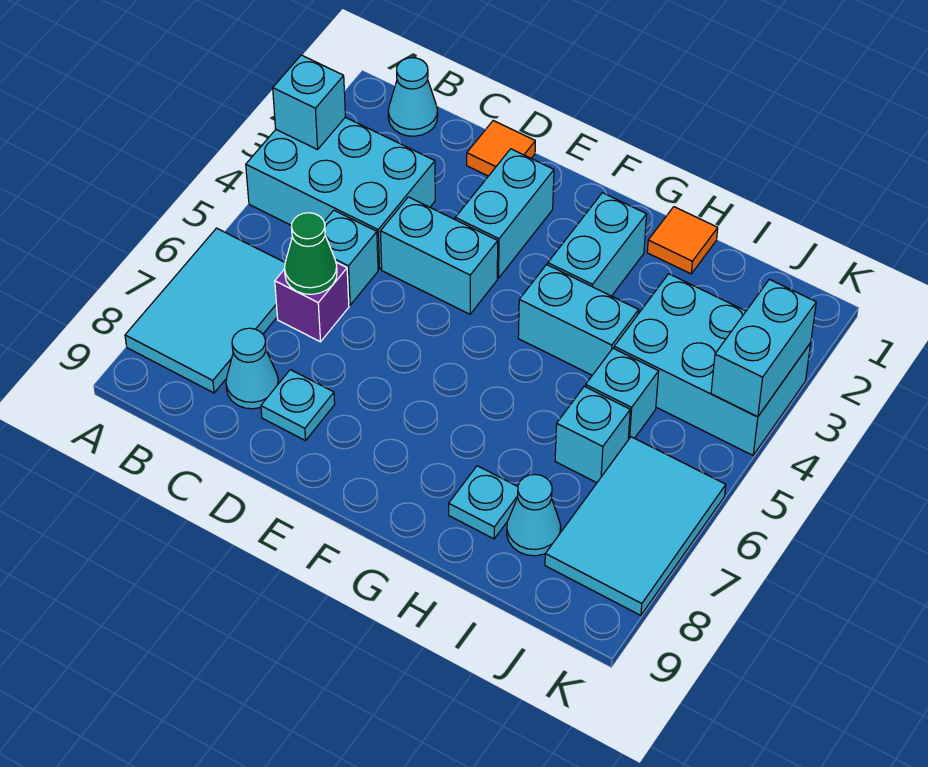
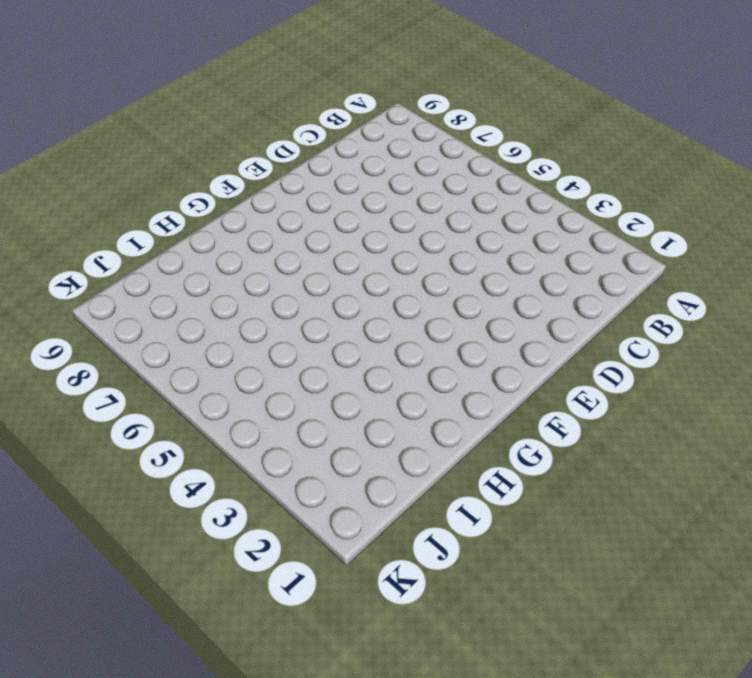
none -> cyan 2x3 brick [246,117,435,269]
none -> cyan 2x3 tile [125,228,285,393]
none -> cyan 1x1 cone [388,58,438,136]

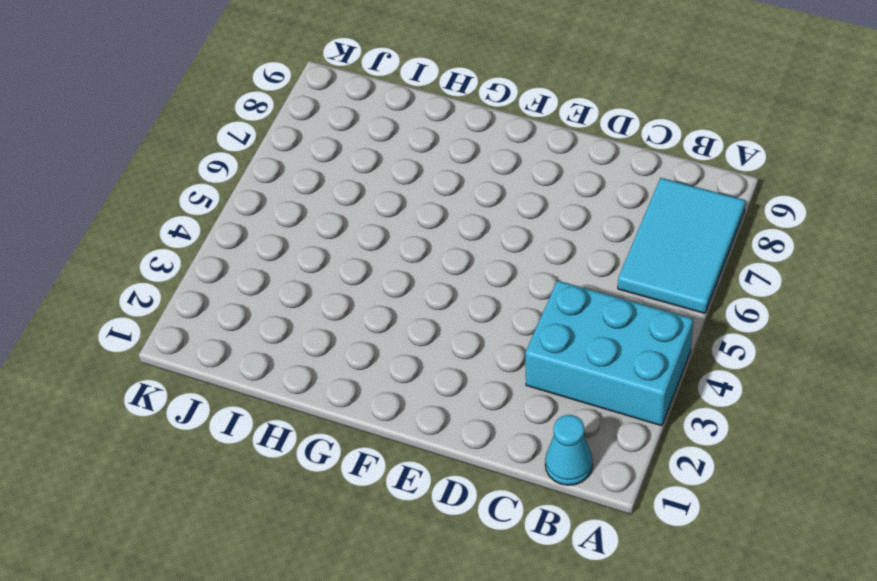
none -> cyan 1x1 brick [324,210,378,305]
none -> purple 1x1 brick [275,262,349,342]
none -> cyan 1x1 cone [226,328,279,409]

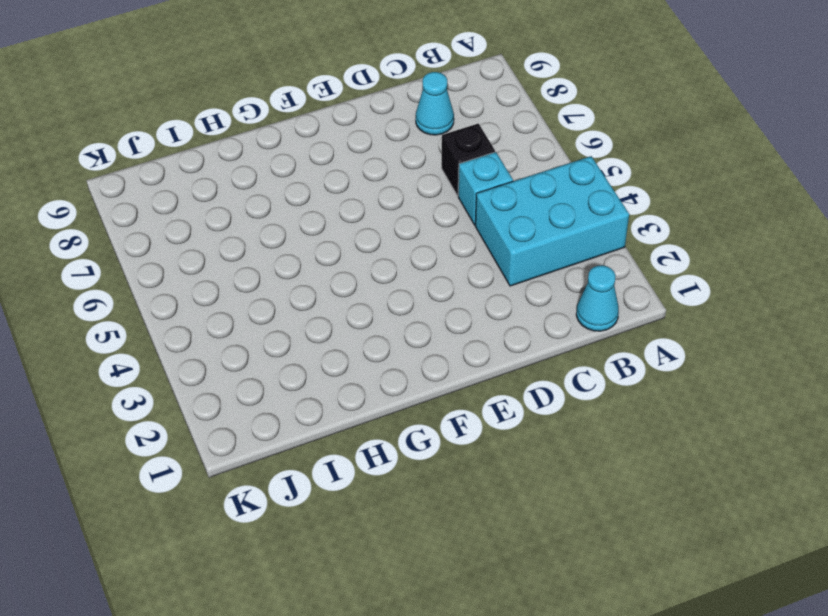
black 1x1 brick [442,124,495,196] -> purple 1x1 brick [275,262,349,342]
none -> cyan 2x3 tile [125,228,285,393]
none -> orange 1x1 tile [467,121,535,176]
none -> cyan 1x2 brick [380,197,498,314]

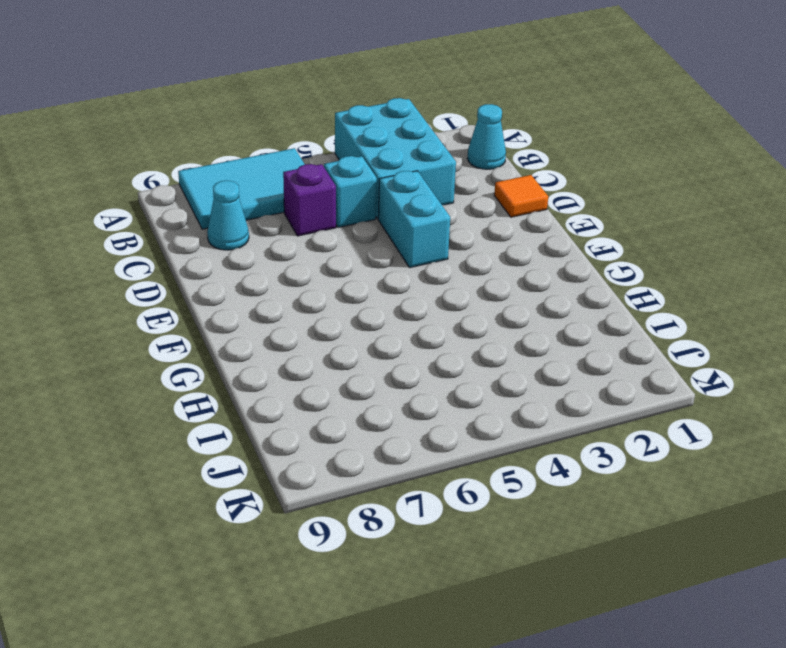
none -> cyan 1x1 plate [261,370,335,441]
none -> cyan 1x2 brick [455,149,554,278]
none -> cyan 1x2 brick [548,193,647,296]

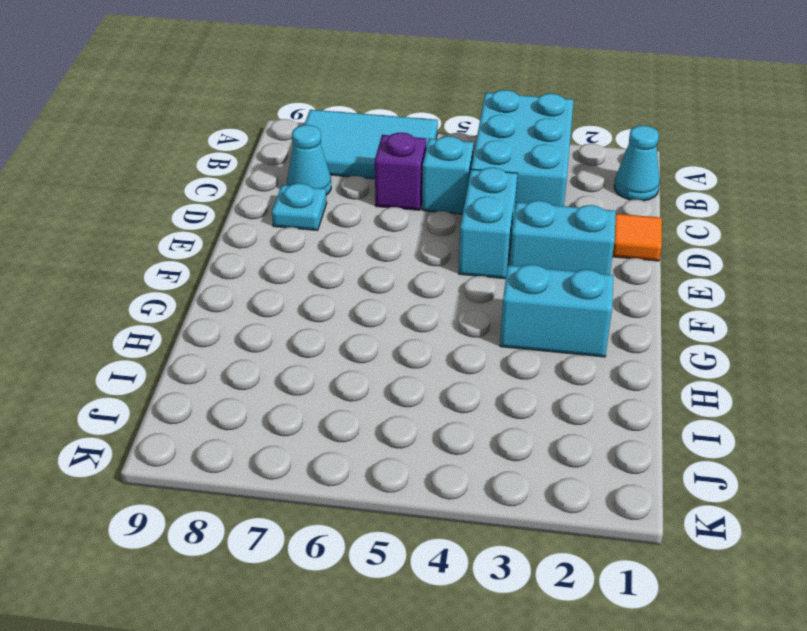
none -> cyan 1x2 brick [518,265,639,375]
none -> orange 1x1 tile [647,207,718,274]
none -> cyan 1x1 plate [449,466,518,539]

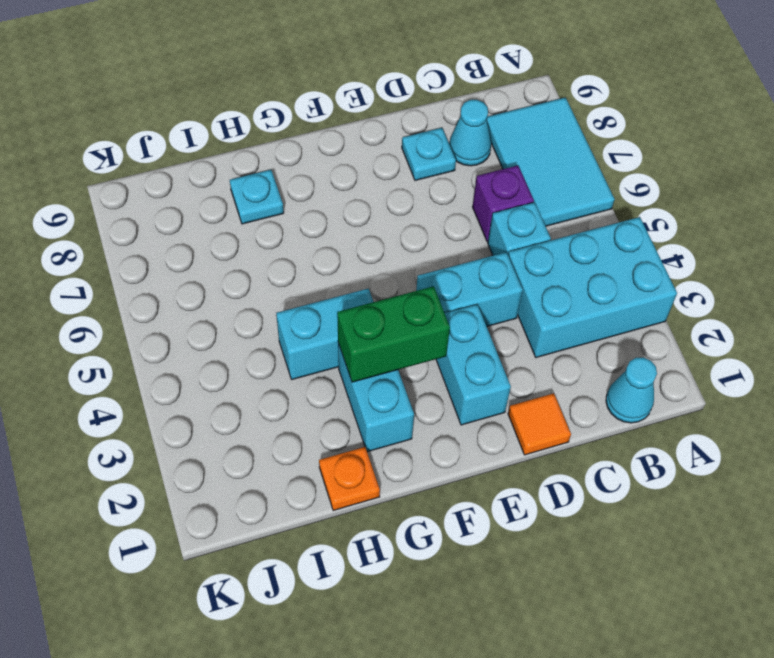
green 1x2 brick [337,286,450,382] -> none
orange 1x1 plate [319,447,380,511] -> orange 1x1 tile [647,207,718,274]
none -> cyan 2x3 brick [614,274,811,455]
none -> cyan 1x1 brick [586,348,659,440]
none -> cyan 1x1 brick [555,386,630,483]

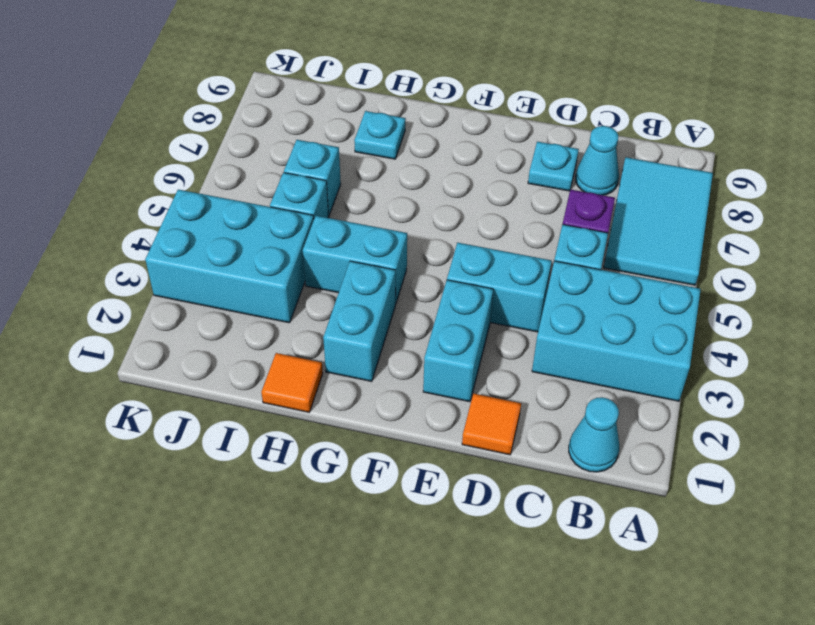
none -> cyan 1x1 cone [507,474,561,556]
none -> cyan 2x3 tile [545,437,726,615]
none -> cyan 1x1 brick [273,55,345,150]

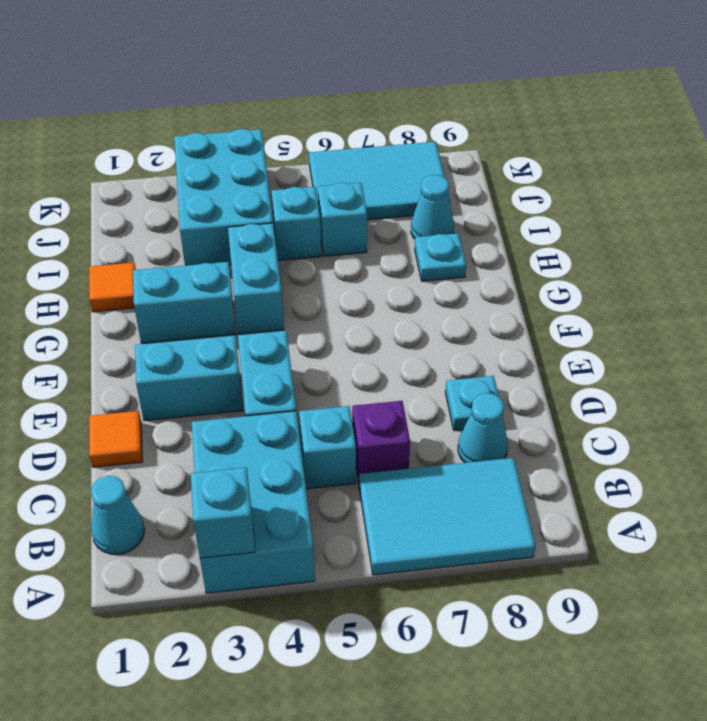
none -> green 1x1 cone [284,213,337,294]
none -> cyan 1x2 brick [711,279,816,417]

